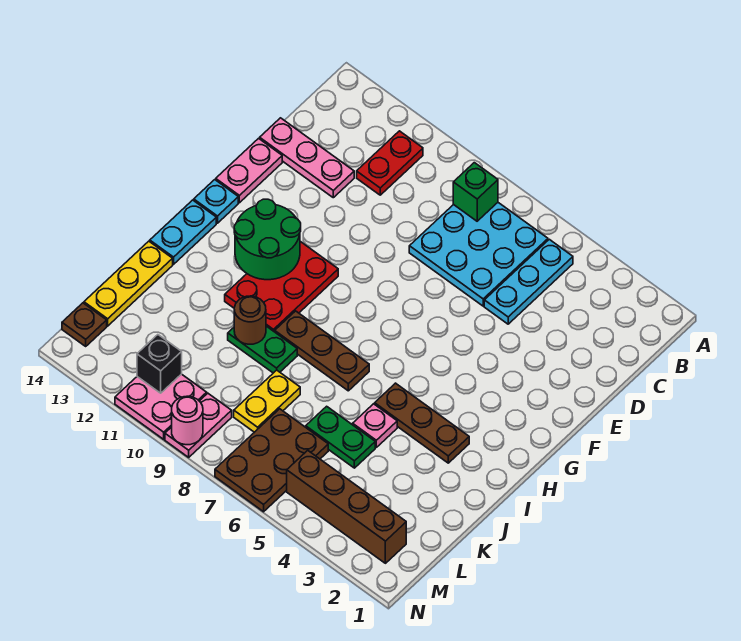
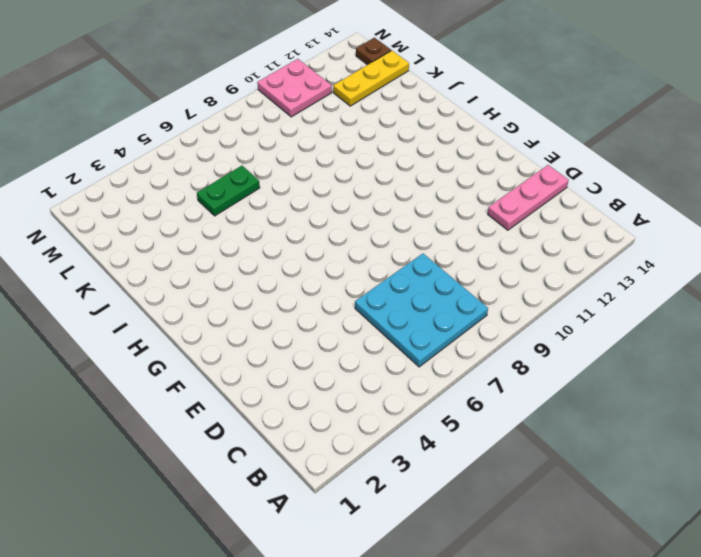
yellow 1x3 plate [333,51,409,106] -> yellow 1x3 plate turned to [84,241,173,326]
none -> cyan 1x3 plate [484,239,573,324]
none -> red 1x2 plate [357,131,423,195]
none -> pink 1x2 plate [216,138,282,203]

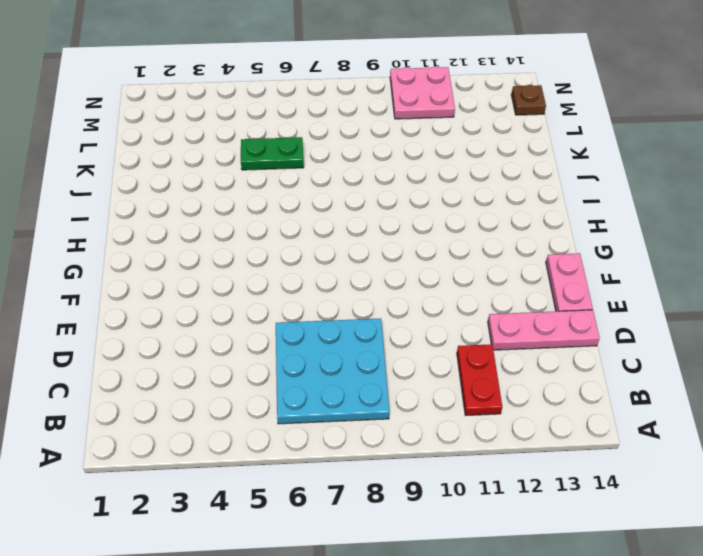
none -> cyan 1x3 plate [484,239,573,324]
none -> red 2x3 plate [225,241,338,332]
none -> cyan 1x1 plate [194,180,238,223]

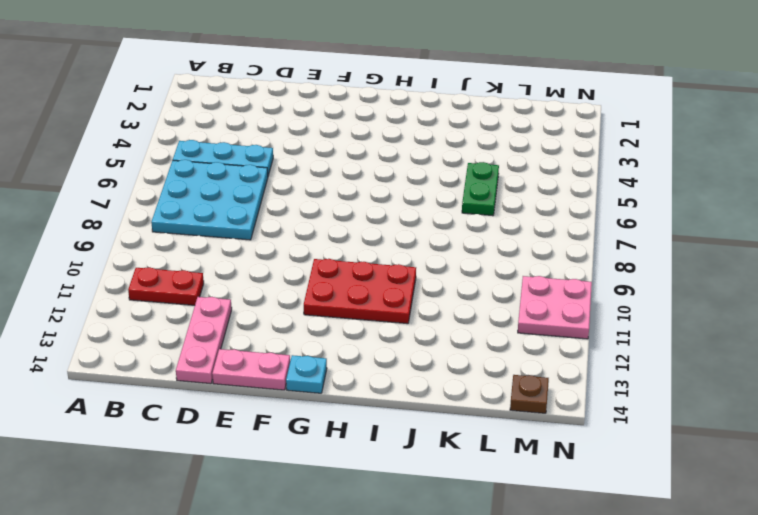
none -> cyan 1x2 plate [150,200,216,264]
none -> brown 1x3 plate [375,383,469,463]
none -> brown 1x3 plate [275,311,369,391]

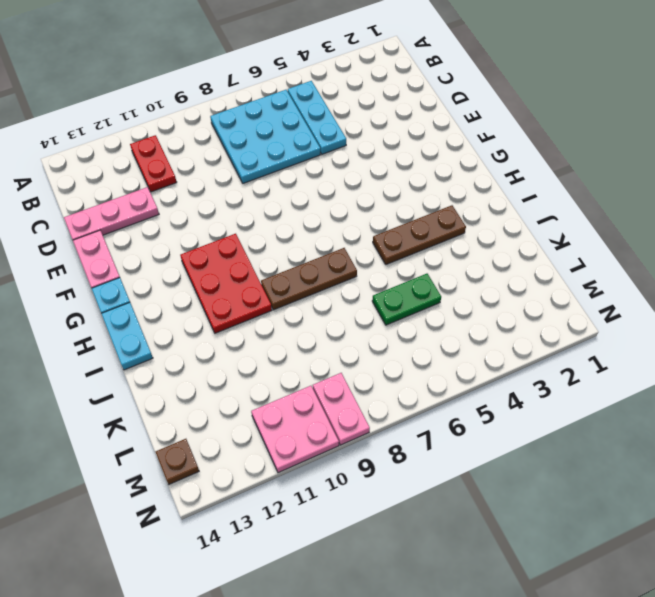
none -> pink 1x1 plate [353,404,397,447]
none -> green 1x2 plate [228,326,297,373]
none -> yellow 1x3 plate [84,241,173,326]

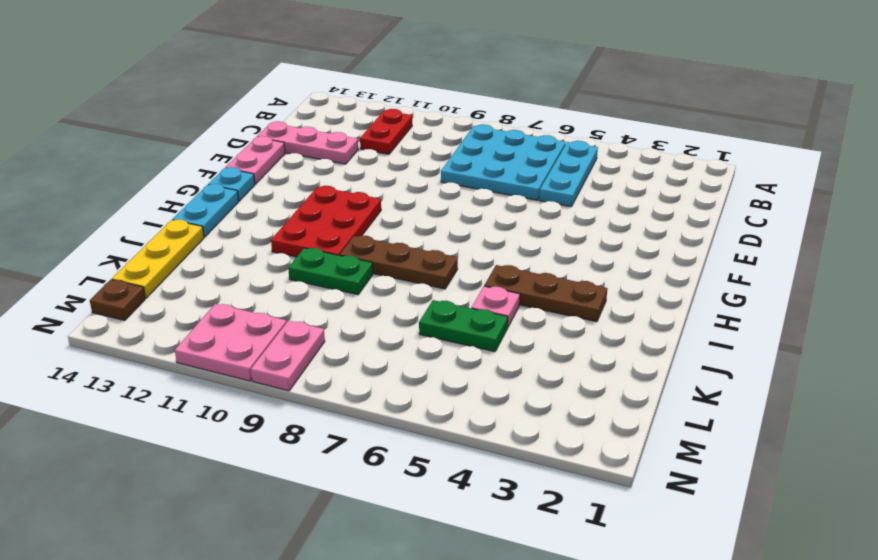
none -> yellow 1x2 plate [234,370,300,432]
none -> brown 2x3 plate [215,409,328,512]
none -> brown 1x4 brick [287,450,406,563]

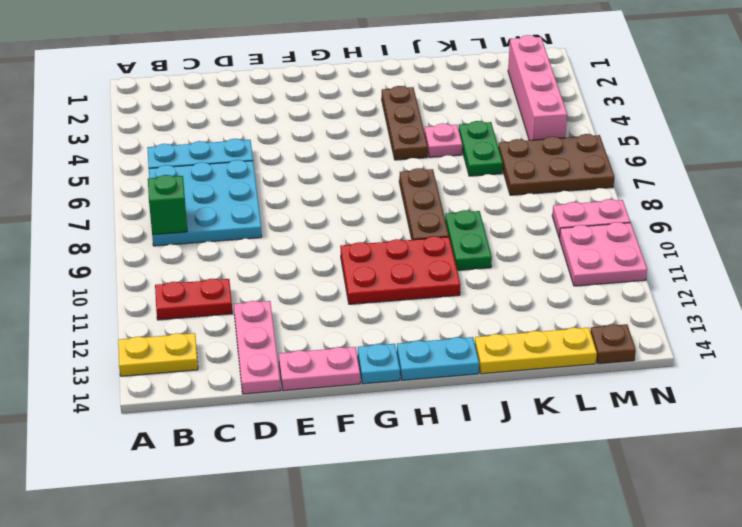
yellow 1x2 plate [118,333,198,376] -> yellow 1x2 plate moved to [234,370,300,432]
pink 1x4 brick [508,35,567,140] -> brown 1x4 brick [287,450,406,563]
none -> green 2x2 round brick [234,199,301,280]
none -> brown 1x1 round brick [234,296,266,344]
none -> black 1x1 brick [137,335,182,393]

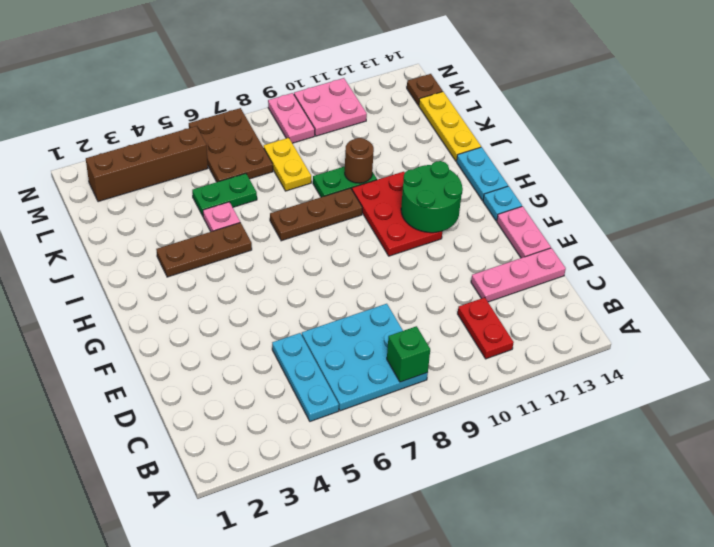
none -> black 1x1 brick [137,335,182,393]
none -> pink 1x1 round brick [172,396,203,445]

